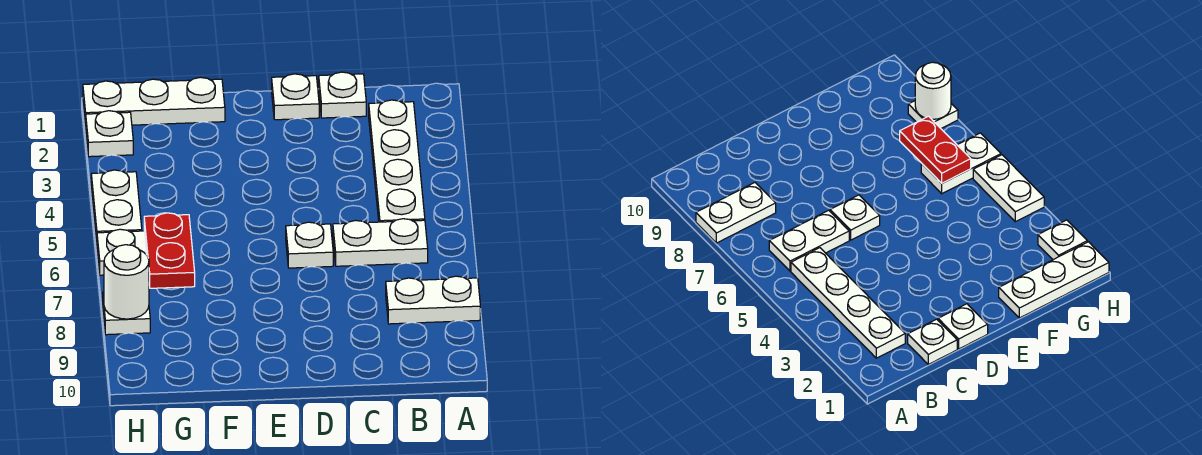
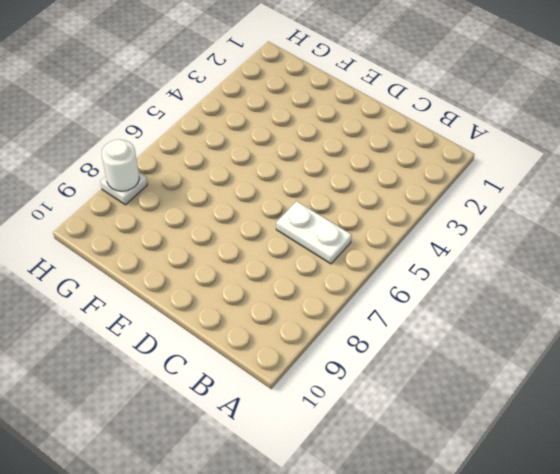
none -> white 1x2 plate [386,276,480,324]
none -> white 1x4 plate [369,100,425,222]
none -> white 1x1 plate [319,72,366,118]

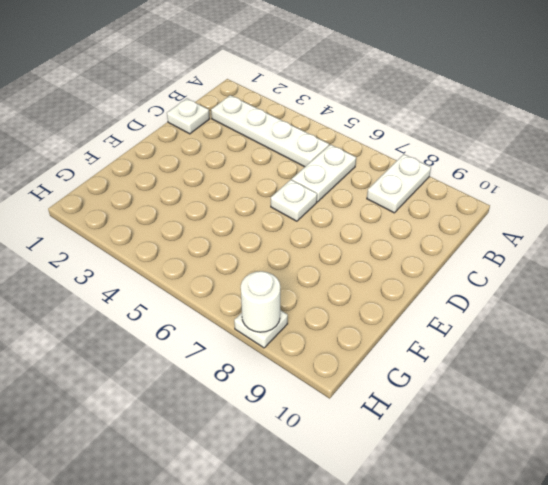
none -> white 1x1 plate [272,74,319,120]
none -> white 1x3 plate [83,77,225,126]
none -> white 1x2 plate [97,229,147,275]

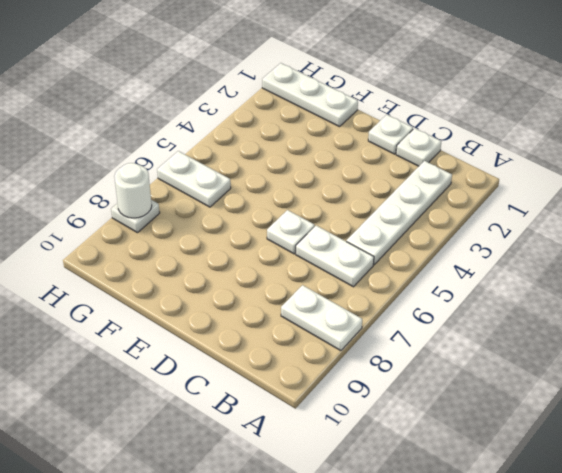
none -> white 1x1 plate [86,111,133,157]
none -> white 1x2 plate [91,170,142,241]
none -> red 1x2 plate [144,213,195,288]

